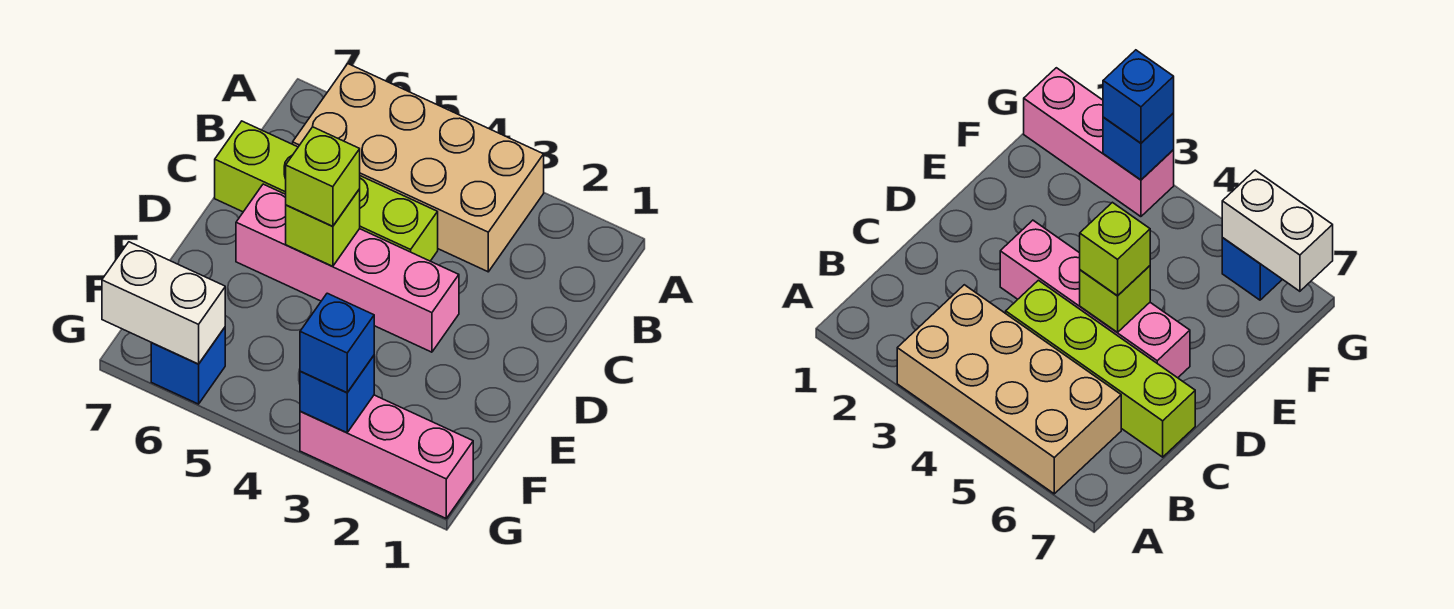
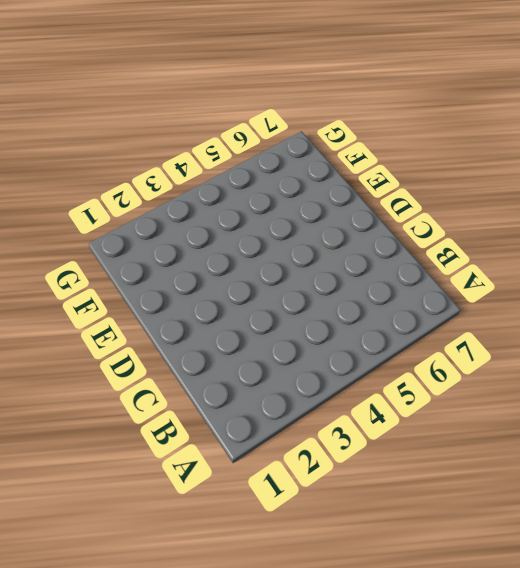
none -> tan 2x4 brick [293,64,544,272]
none -> lime 1x4 brick [215,121,438,261]

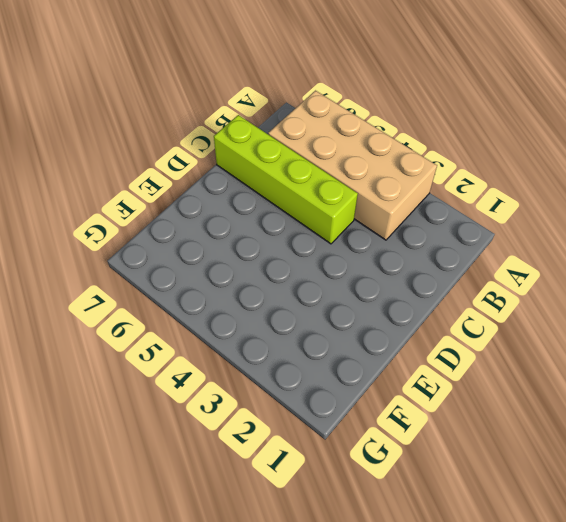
none -> pink 1x4 brick [236,184,459,352]
none -> pink 1x3 brick [300,395,473,518]

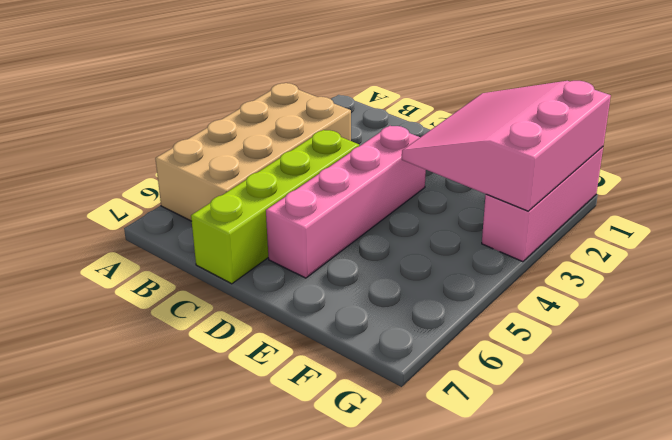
pink 3x3 slope [402,81,611,211] -> blue 1x1 brick [300,356,374,433]
none -> blue 1x1 brick [151,328,225,404]
none -> lime 1x1 brick [286,189,360,267]

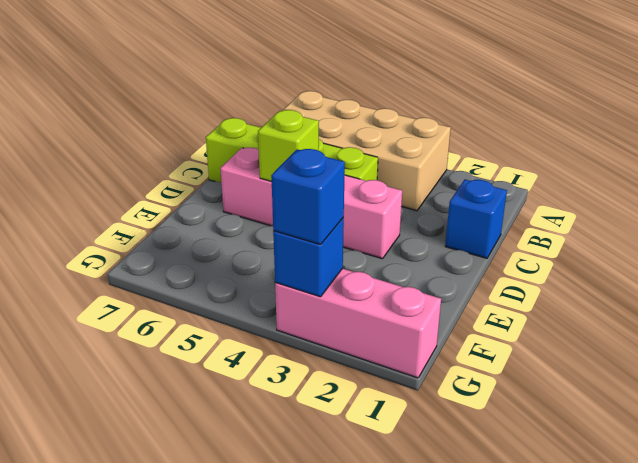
blue 1x1 brick [445,180,507,258] -> blue 1x1 brick moved to [151,328,225,404]
none -> white 1x2 brick [102,242,225,364]
none -> lime 1x1 brick [286,127,360,226]

